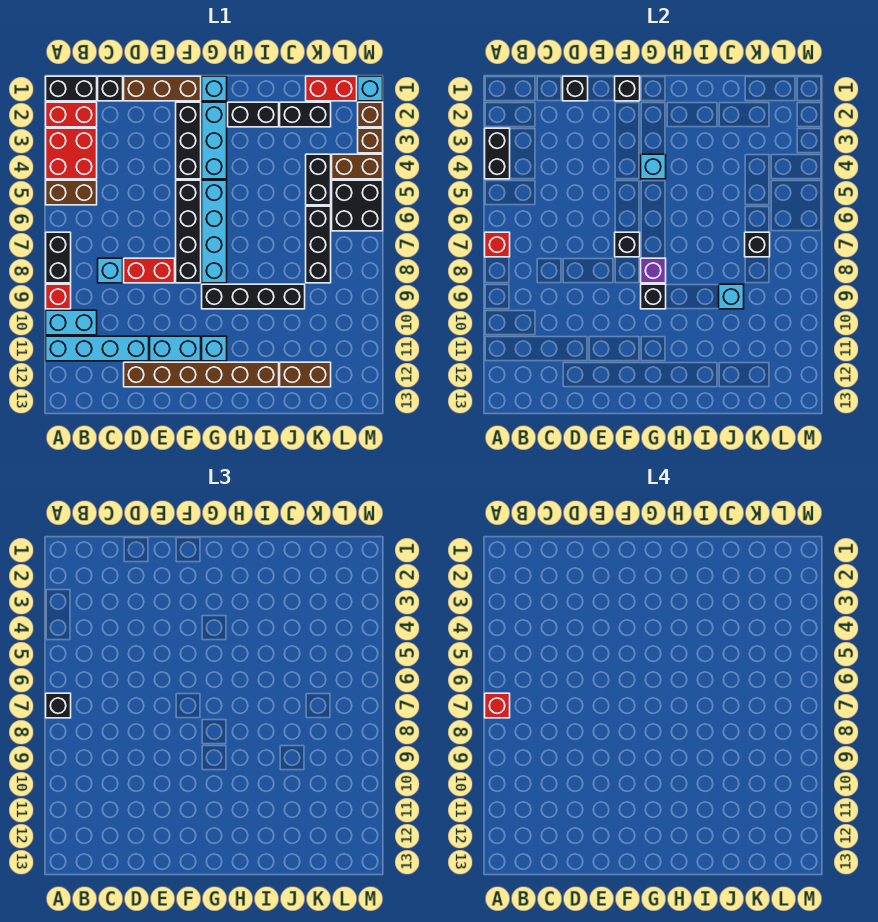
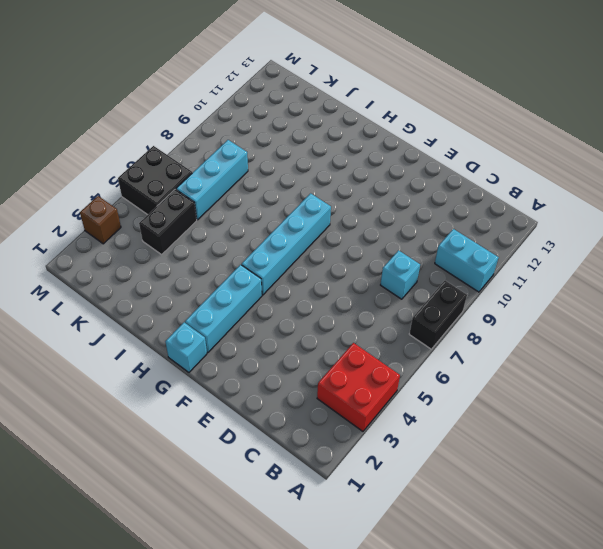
cyan 1x3 brick [176,140,248,220] -> black 1x3 brick [306,206,331,283]
none -> black 1x2 brick [46,76,97,101]
none -> red 1x2 brick [46,102,97,127]
none -> brown 1x2 brick [46,180,97,205]
none -> red 1x1 brick [46,284,71,309]

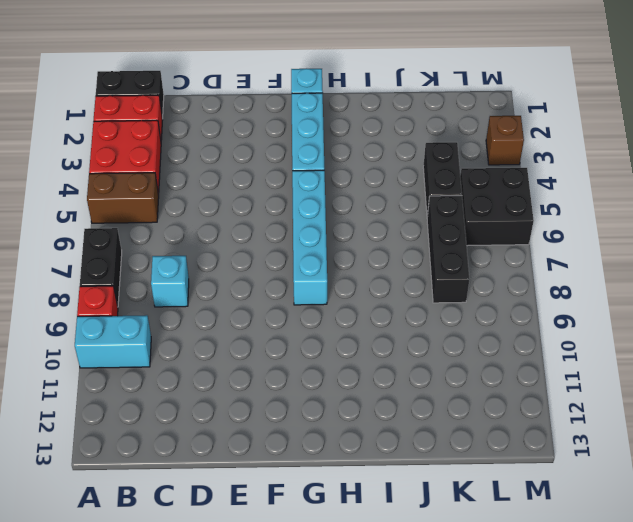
none -> cyan 1x4 brick [46,336,149,361]
none -> black 1x1 brick [98,76,123,101]
none -> brown 1x3 brick [124,76,201,101]
none -> red 1x2 brick [124,258,175,283]

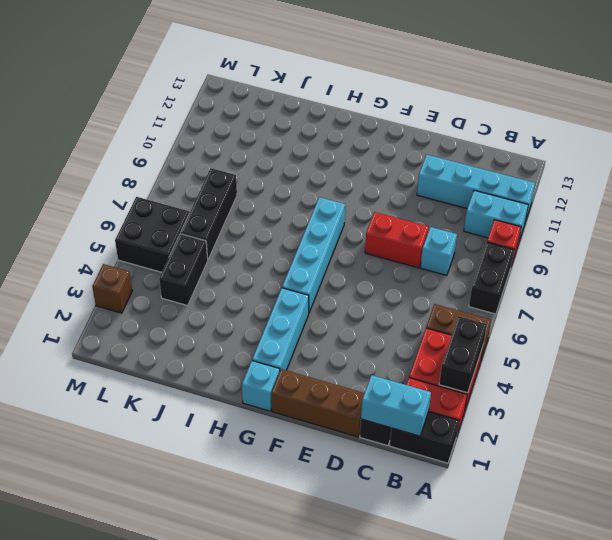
cyan 1x2 brick [361,375,431,436] -> cyan 1x2 brick moved to [150,336,201,361]
none -> brown 1x6 brick [124,362,279,387]
none -> black 1x3 brick [176,102,201,179]
none -> black 1x4 brick [176,180,201,283]
none -> black 1x4 brick [202,284,305,309]

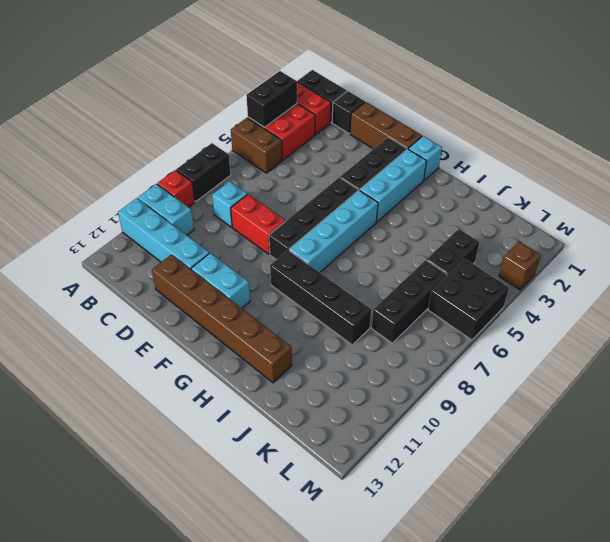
none -> cyan 1x1 brick [202,336,227,361]
none -> black 1x2 brick [228,102,279,127]
none -> black 1x2 brick [280,102,331,127]
none -> brown 1x2 brick [280,362,331,387]

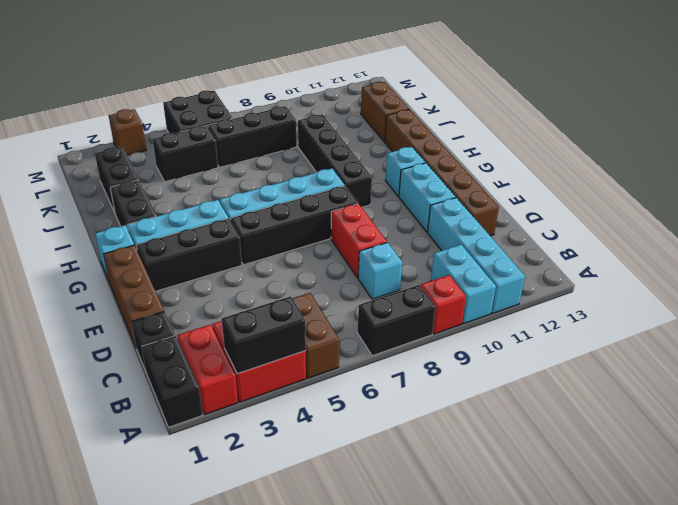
none -> red 1x2 brick [306,76,357,101]
none -> brown 1x2 brick [332,154,383,179]
none -> cyan 1x1 brick [358,76,383,101]
none -> brown 1x1 brick [358,102,383,127]

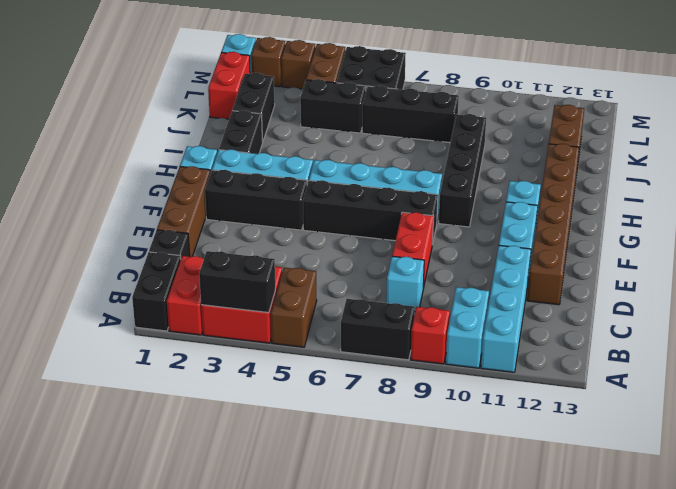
none -> red 1x1 brick [485,232,510,257]
none -> black 1x1 brick [563,76,588,101]
none -> black 1x1 brick [615,76,640,101]
none -> black 1x1 brick [615,232,640,257]

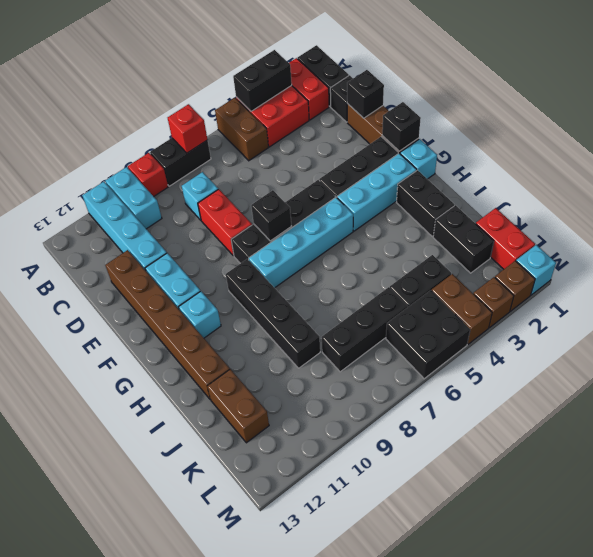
none -> cyan 1x1 brick [641,154,666,179]
none -> purple 1x1 brick [641,258,666,283]
none -> black 1x1 brick [641,284,666,309]
none -> cyan 1x1 brick [719,284,744,309]

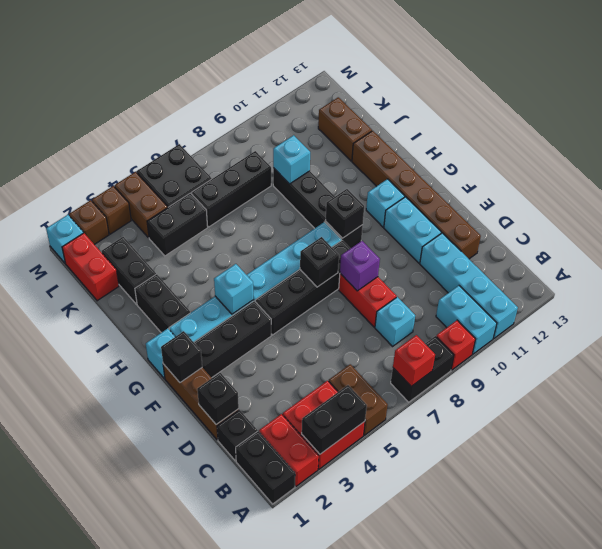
purple 1x1 brick [340,241,380,291] -> purple 1x1 brick moved to [641,258,666,283]
none -> black 1x1 brick [745,232,770,257]
none -> black 1x1 brick [46,693,71,718]
none -> red 1x1 brick [485,693,510,718]

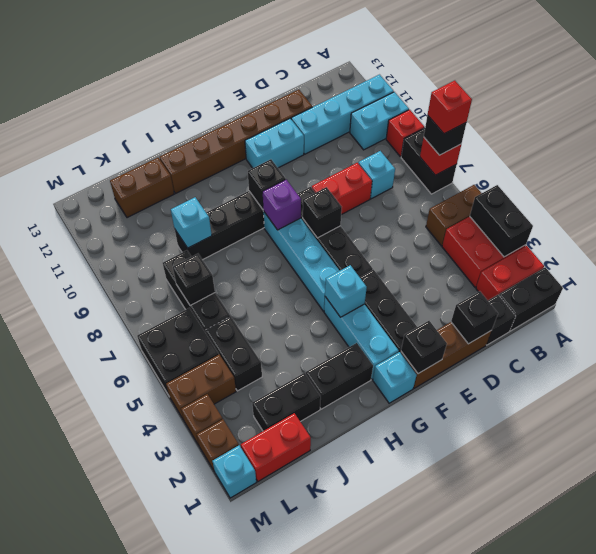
none -> cyan 1x1 brick [202,336,227,361]

